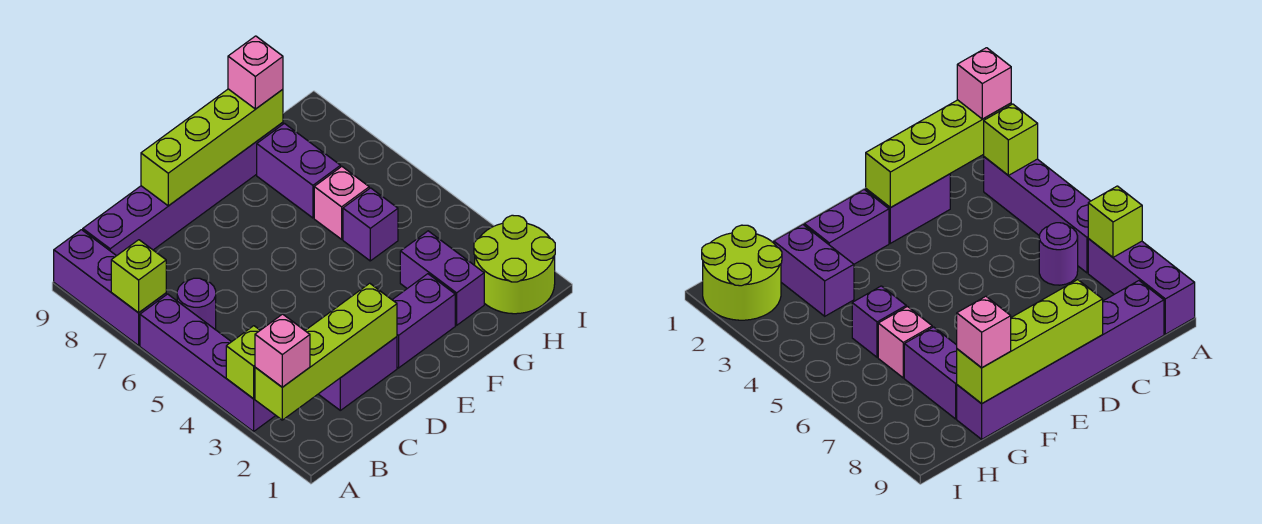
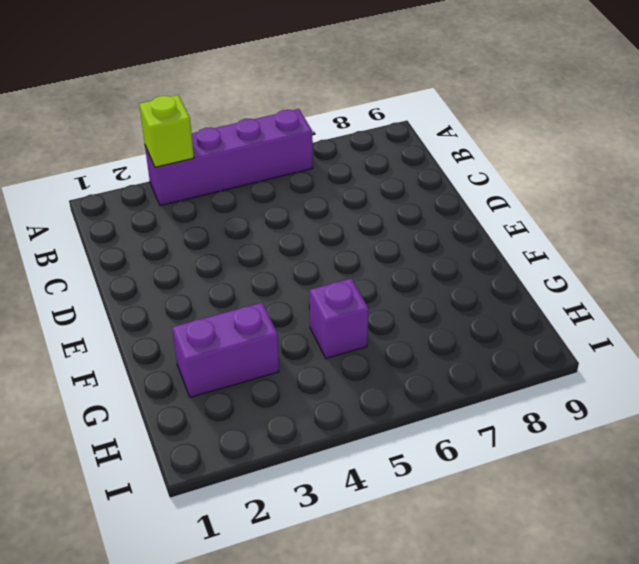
none -> purple 1x3 brick [54,230,166,345]
none -> purple 1x1 round brick [177,278,216,329]
none -> purple 1x6 brick [83,122,283,256]

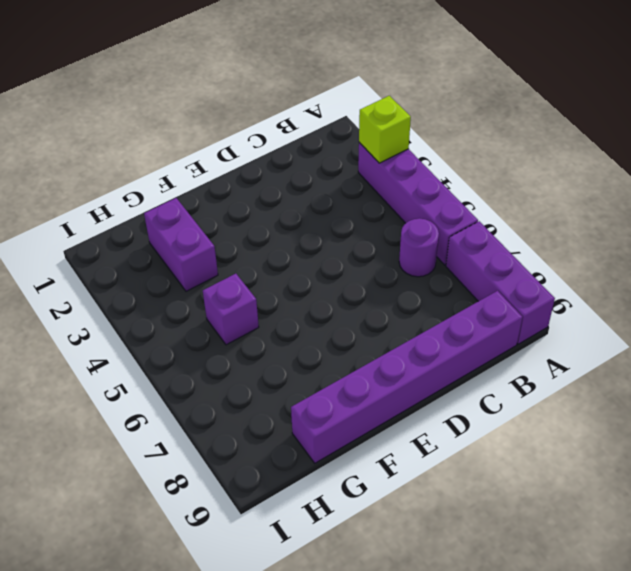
none -> purple 1x2 brick [319,337,397,410]
none -> purple 1x2 brick [392,274,455,368]
none -> pink 1x1 brick [314,167,369,239]

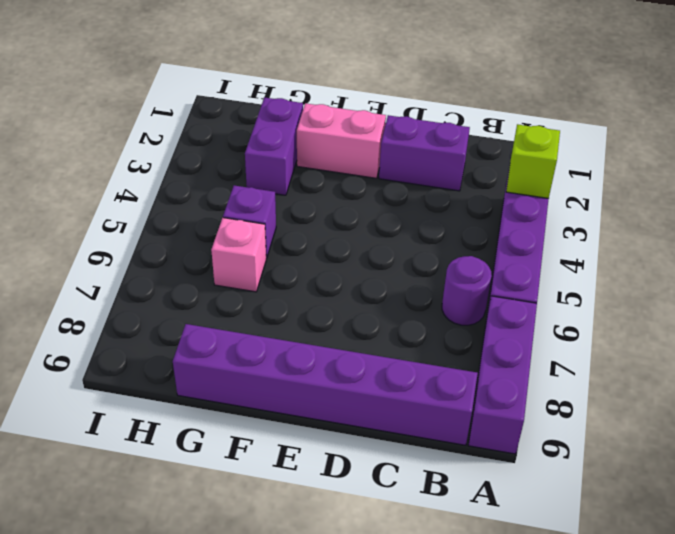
pink 1x2 brick [297,103,386,178] -> purple 1x2 brick [392,274,455,368]
none -> purple 1x2 brick [257,123,341,218]
none -> lime 2x2 round brick [474,215,555,314]
none -> lime 1x4 brick [255,283,397,420]

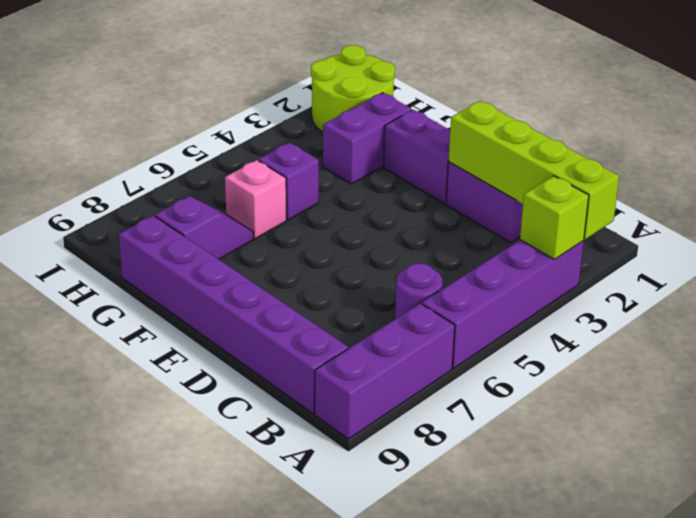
purple 1x2 slope [155,196,253,259] -> purple 1x2 brick [257,123,341,218]
none -> lime 1x1 brick [111,240,166,313]
none -> lime 1x4 brick [141,89,283,206]
none -> pink 1x1 brick [255,314,310,387]

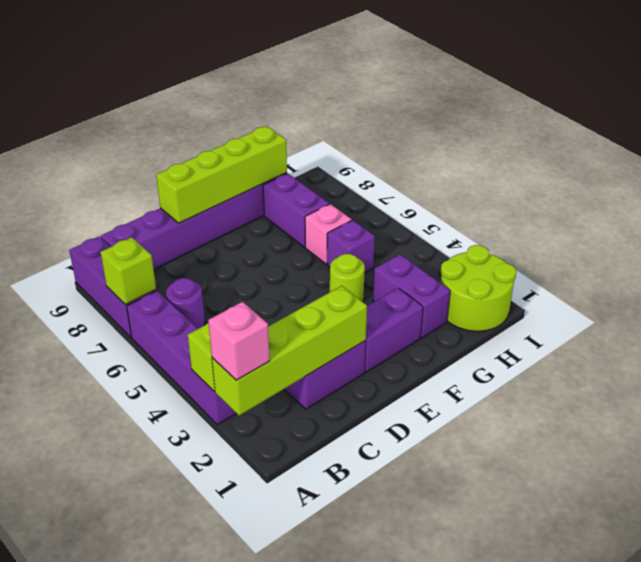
lime 1x1 round brick [330,254,365,302] -> none
none -> pink 1x1 brick [228,36,283,109]

